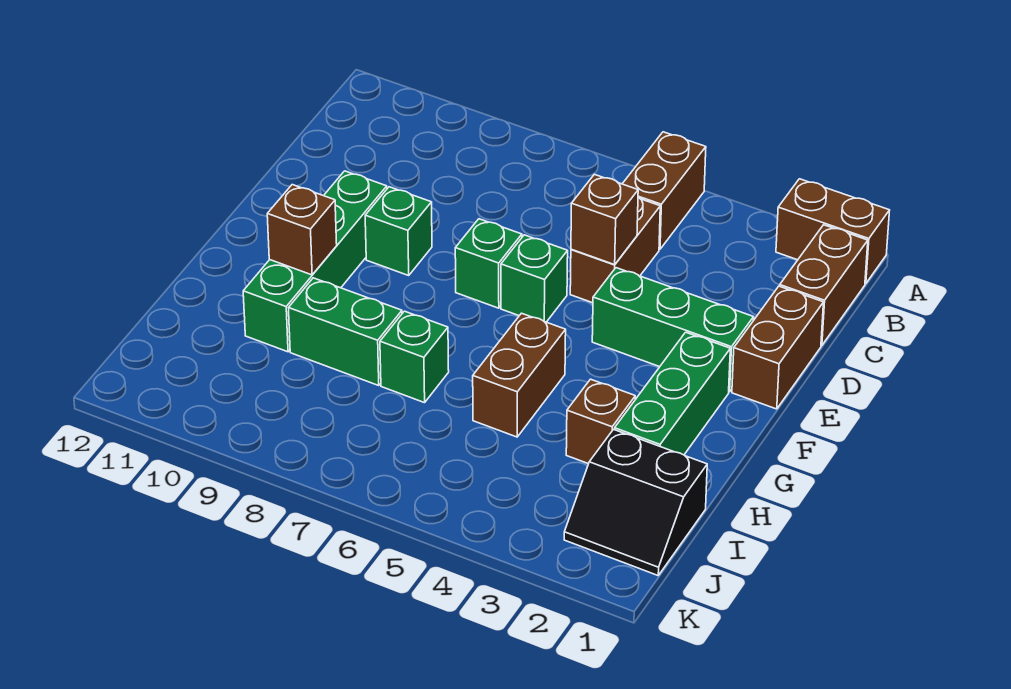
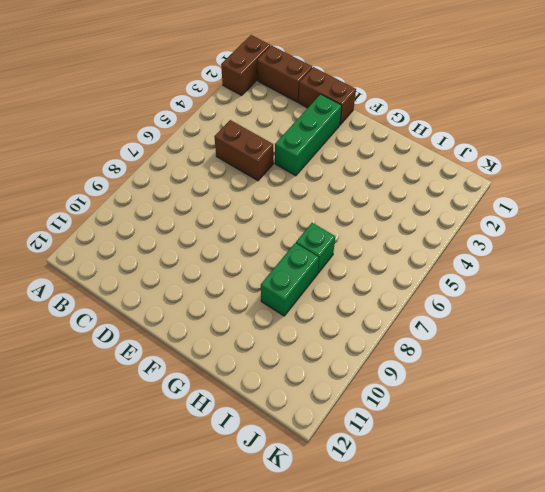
none -> brown 1x2 brick [623,132,706,249]
none -> green 1x1 brick [501,235,568,322]
none -> green 1x1 brick [455,219,522,308]

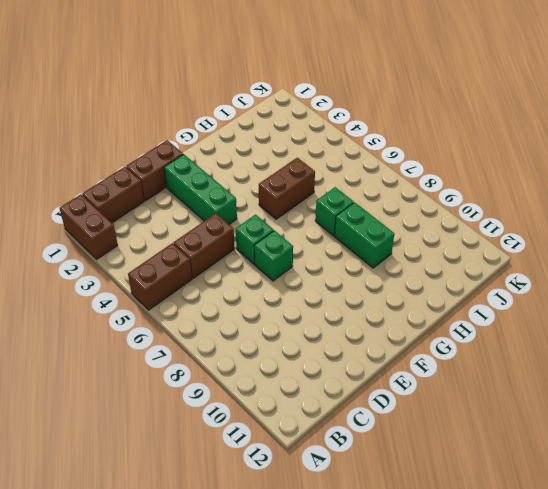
none -> green 1x1 brick [365,187,432,275]
none -> green 1x4 brick [243,171,387,352]
none -> green 1x3 brick [615,332,730,455]

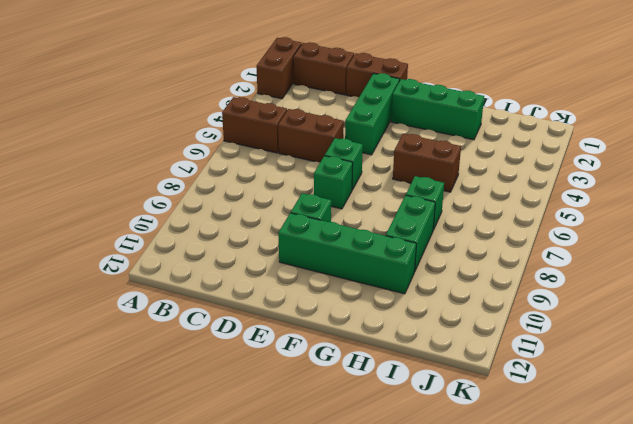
none -> brown 1x1 brick [566,379,635,464]
none -> black 2x2 slope [564,430,707,575]
none -> brown 1x1 brick [571,174,638,265]

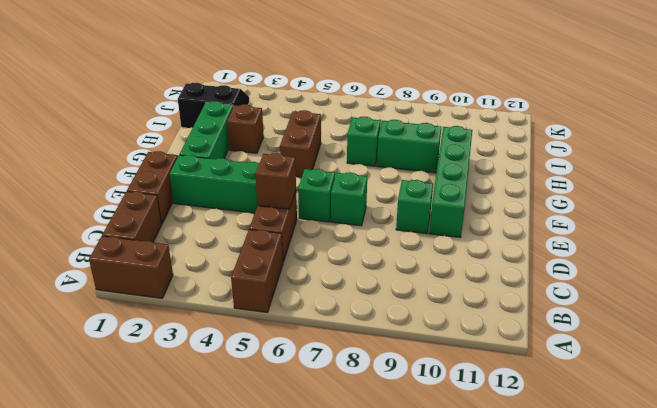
none -> brown 1x1 brick [267,185,337,275]

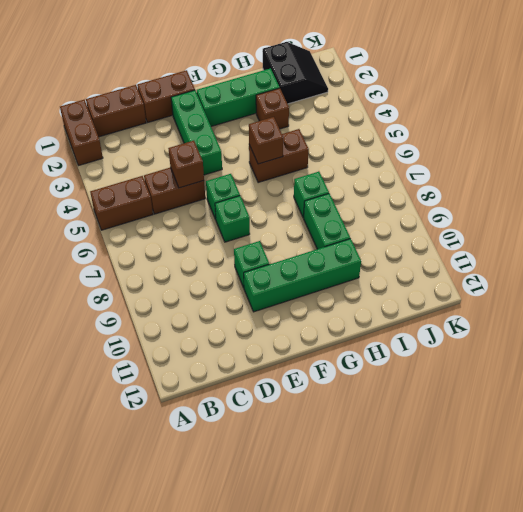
brown 1x1 brick [249,117,283,164] -> brown 1x1 brick moved to [267,185,337,275]

